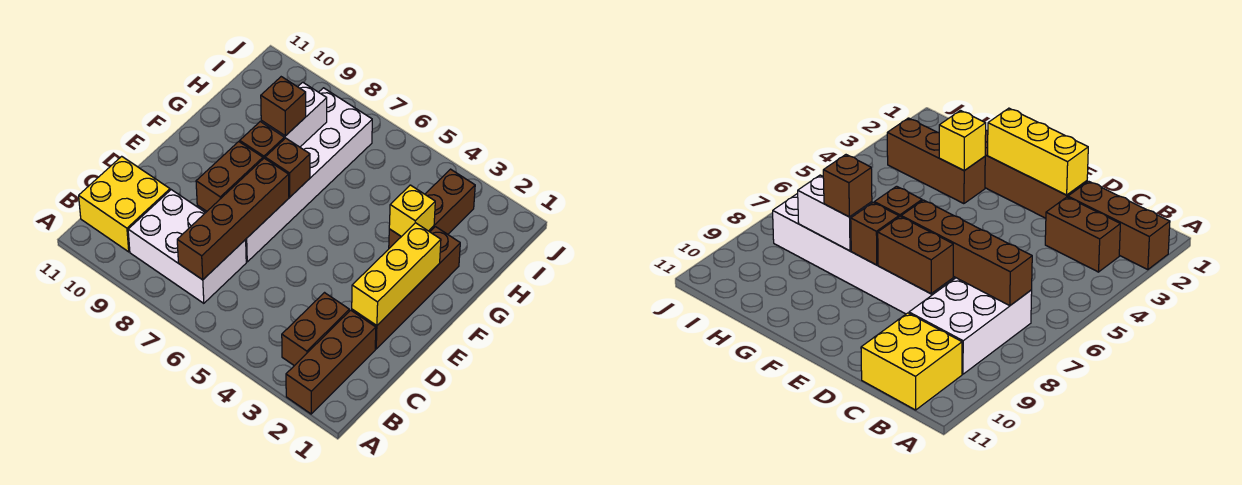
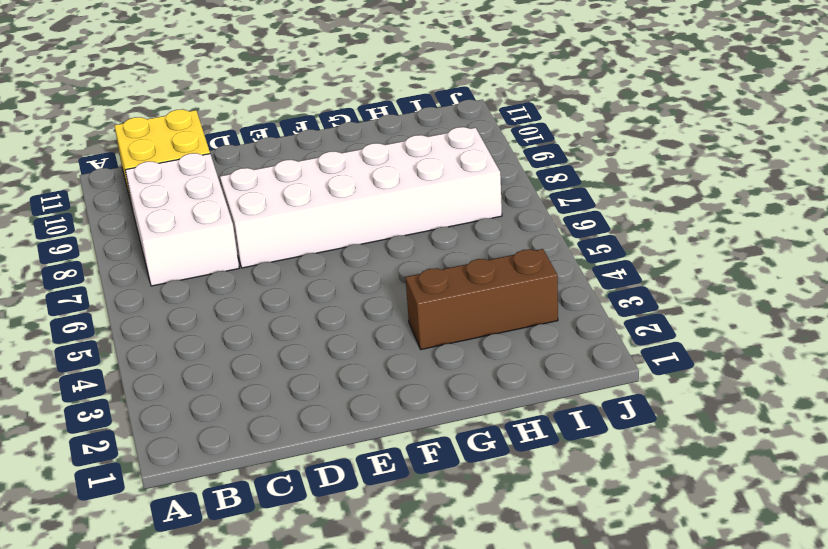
none -> brown 1x3 brick [286,310,376,414]
none -> brown 1x2 brick [282,293,349,366]
none -> brown 1x4 brick [352,227,460,349]

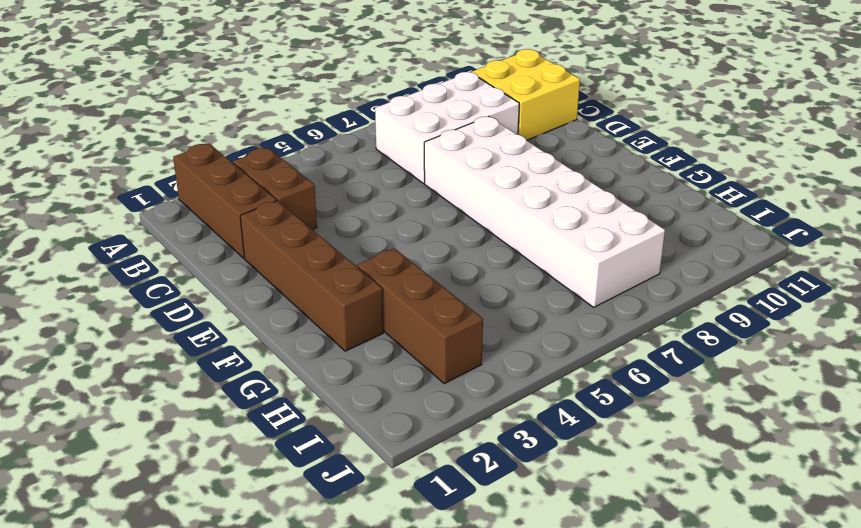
none -> brown 1x4 brick [177,158,289,280]
none -> yellow 1x3 brick [352,223,441,326]
none -> brown 1x2 brick [196,142,263,212]

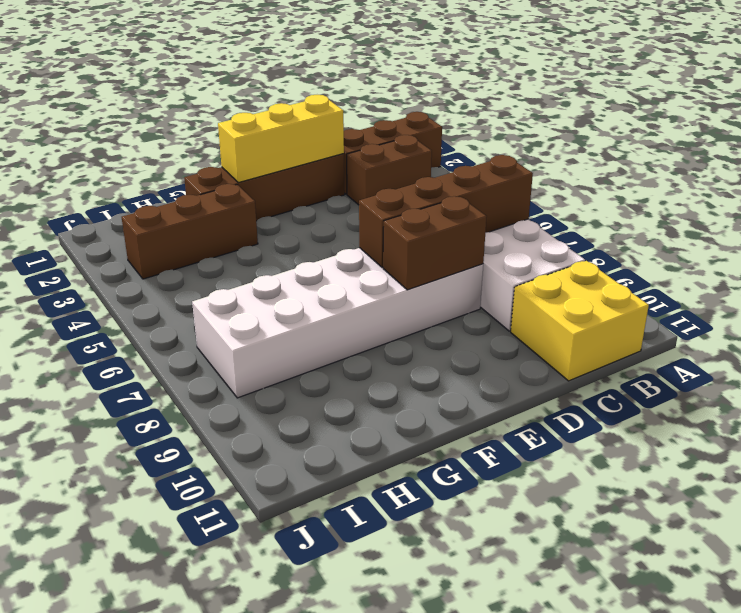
none -> brown 1x1 brick [265,138,310,197]
none -> brown 1x1 brick [239,122,284,159]
none -> yellow 1x1 brick [389,185,435,237]

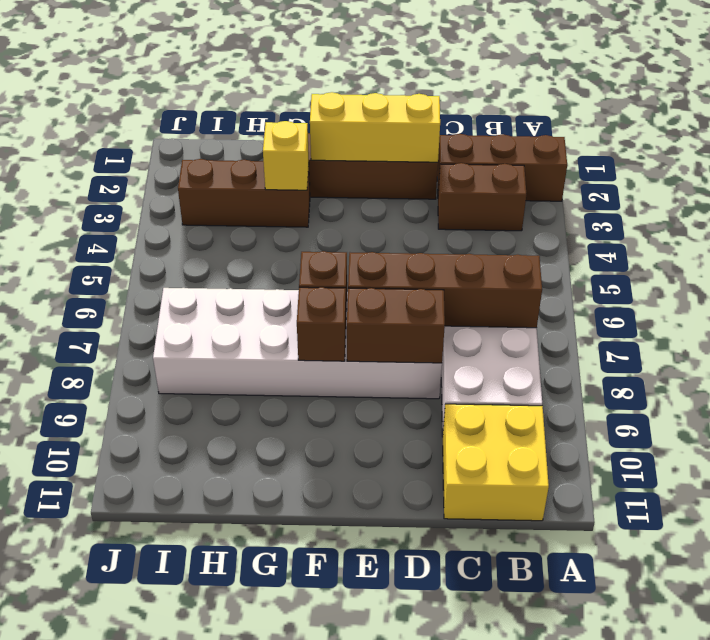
none -> white 1x2 brick [261,82,327,147]
none -> brown 1x1 brick [261,77,306,136]

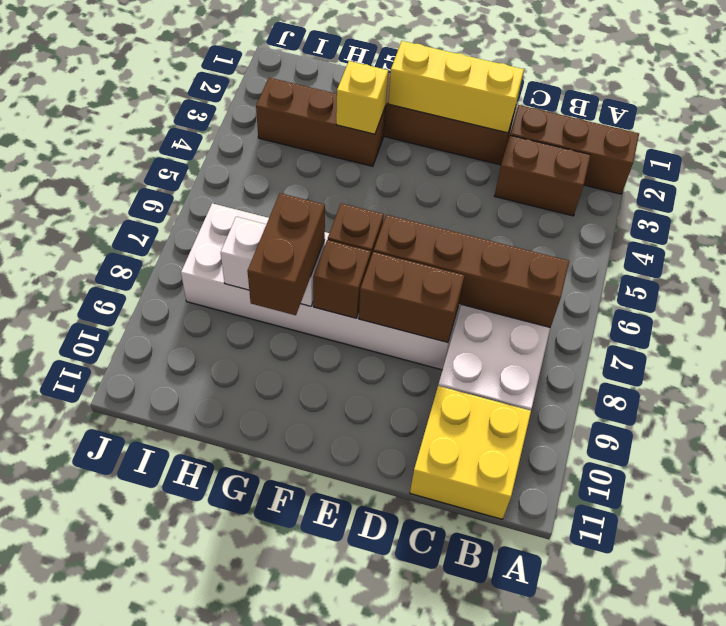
brown 1x2 brick [248,193,325,315] -> brown 1x1 brick [261,77,306,136]

